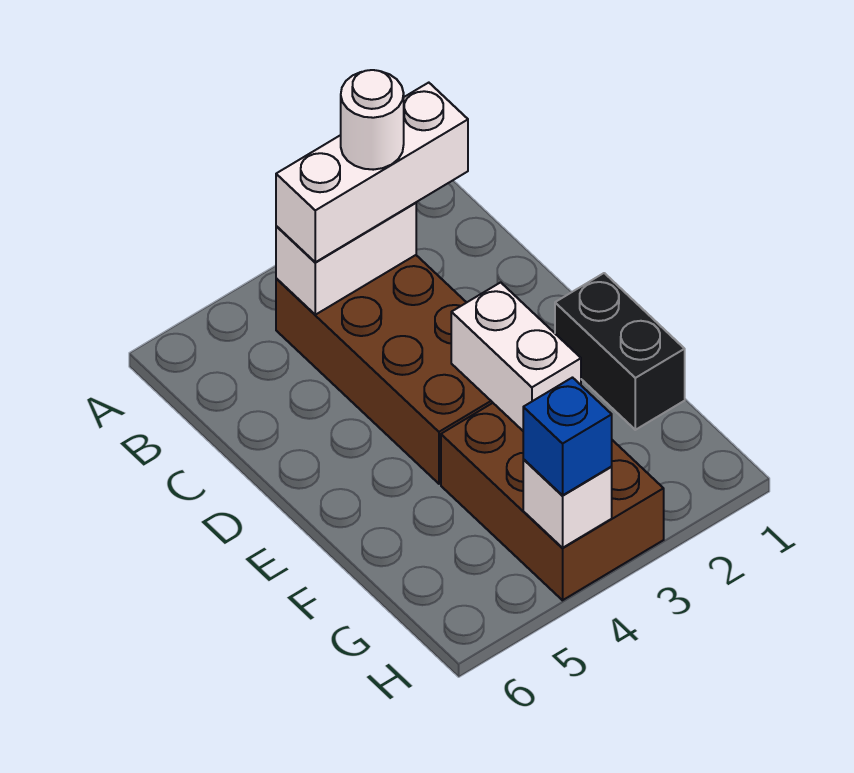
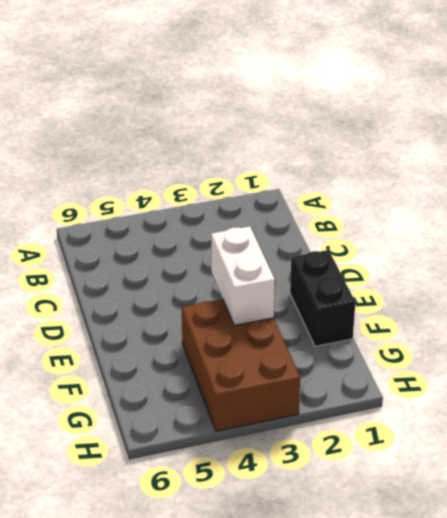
none -> brown 2x4 brick [276,255,493,484]
none -> white 1x2 brick [276,203,416,315]

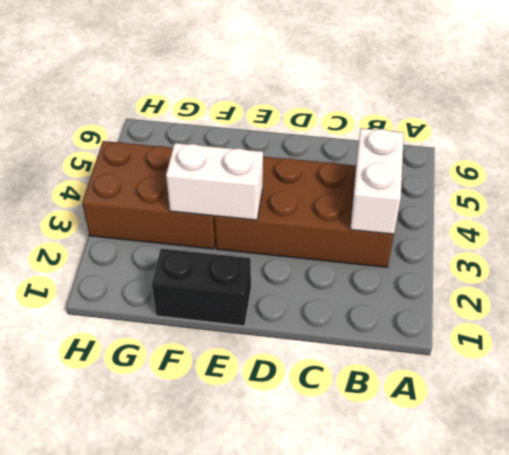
none -> white 1x1 brick [523,459,612,548]
none -> white 1x3 brick [276,83,468,262]

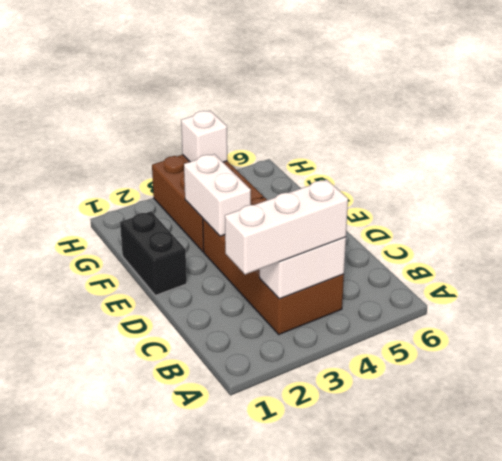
none -> blue 1x1 brick [523,378,612,495]
none -> white 1x1 round brick [341,70,404,170]

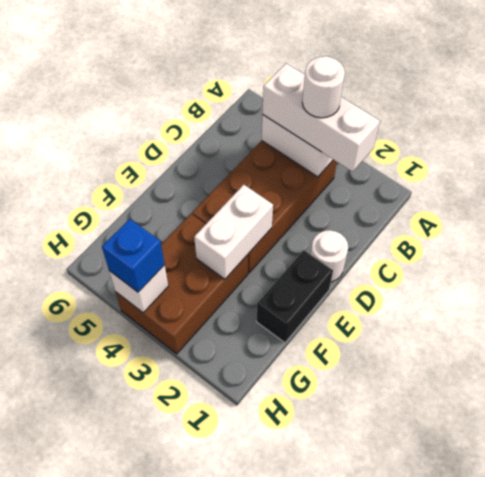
white 1x1 round brick [311,230,348,282] -> none

